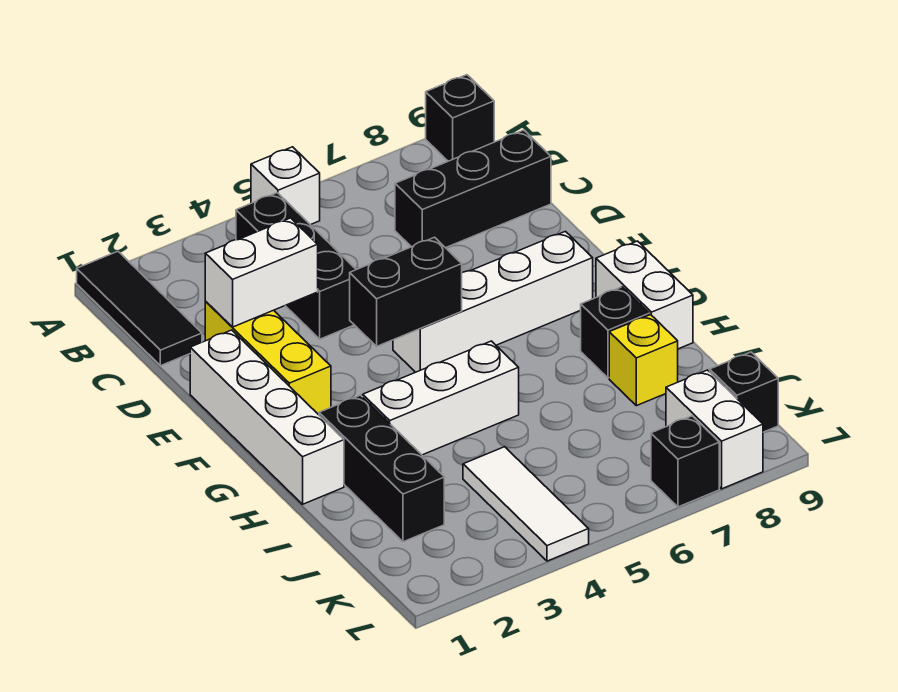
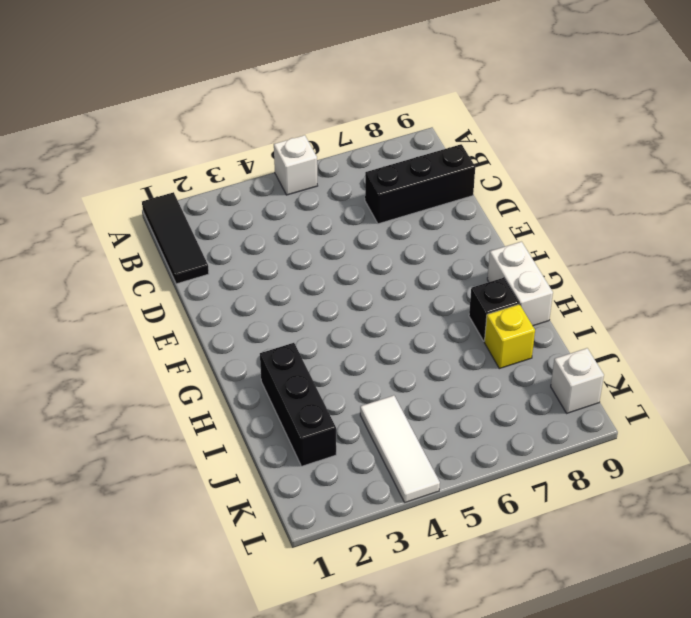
white 1x1 brick [551,348,604,413] -> black 1x1 brick [710,352,778,432]
none -> black 1x1 brick [426,75,494,161]
none -> black 1x3 brick [236,193,356,339]
none -> yellow 1x3 brick [205,302,331,415]

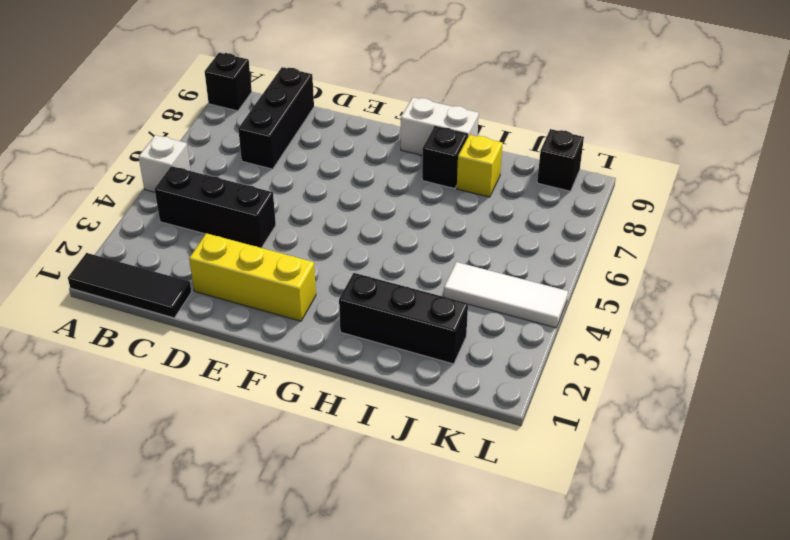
none -> white 1x4 brick [190,330,344,504]
none -> white 1x4 brick [393,231,593,372]
none -> white 1x3 brick [363,341,519,455]

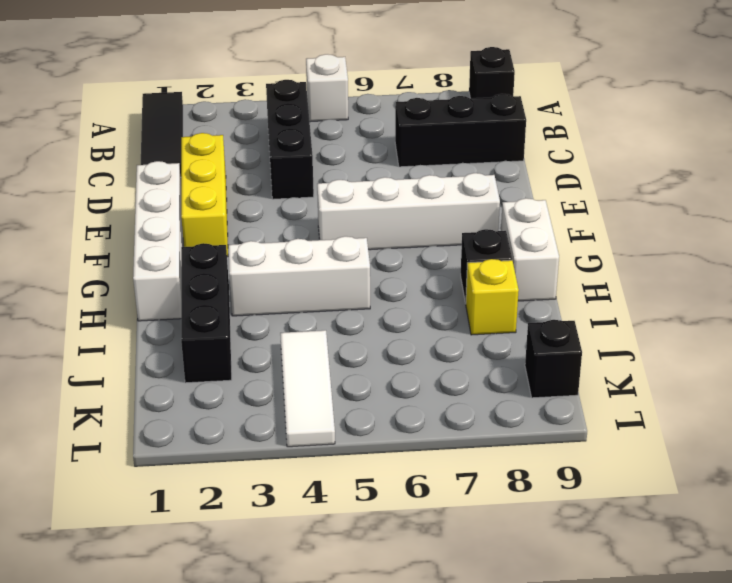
none -> white 1x2 brick [666,370,763,489]
none -> black 1x1 brick [651,416,719,507]
none -> white 1x2 brick [205,218,318,327]

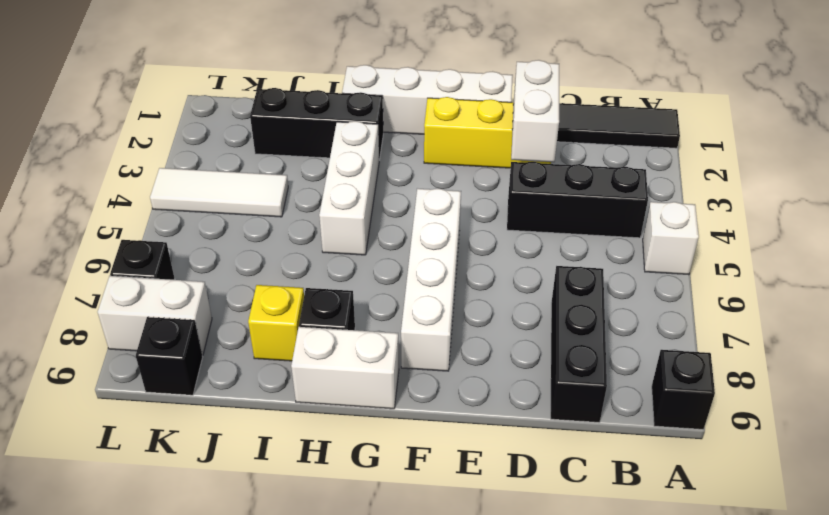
none -> black 1x2 brick [350,237,462,346]

